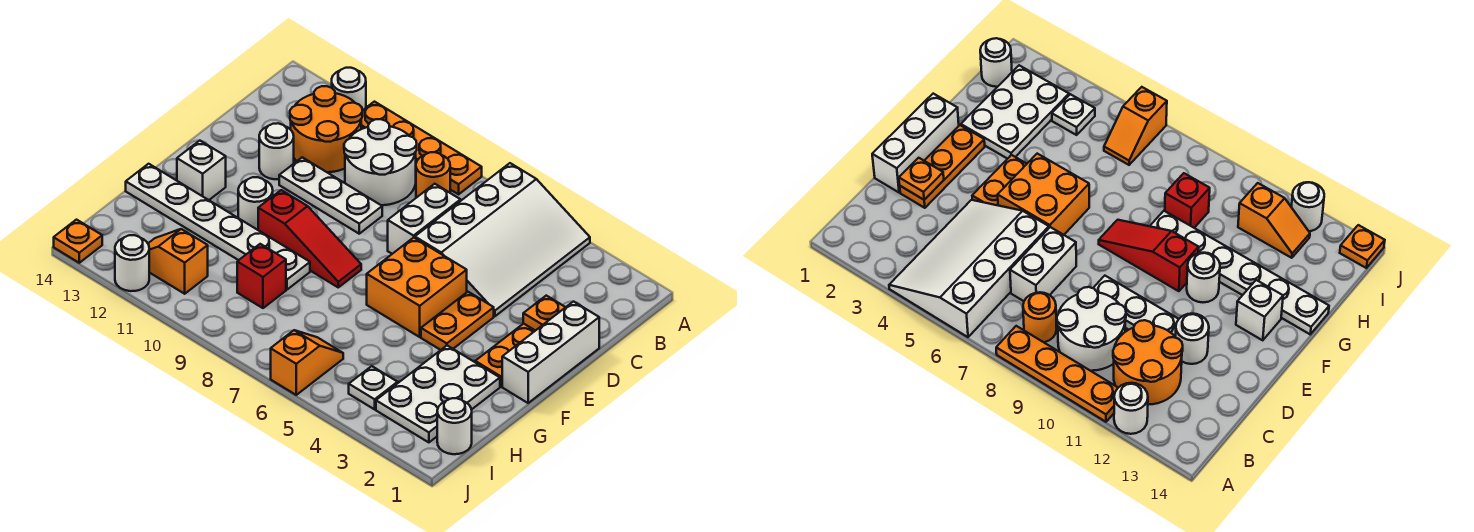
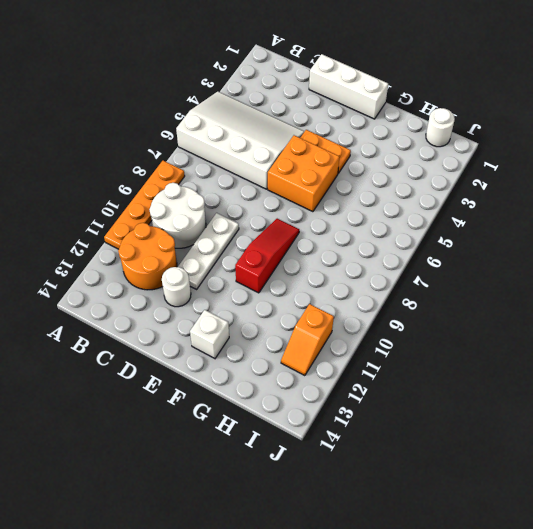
none -> white 1x1 round brick [332,68,366,111]
none -> orange 1x1 round brick [416,152,450,198]
none -> white 1x2 brick [388,184,461,254]

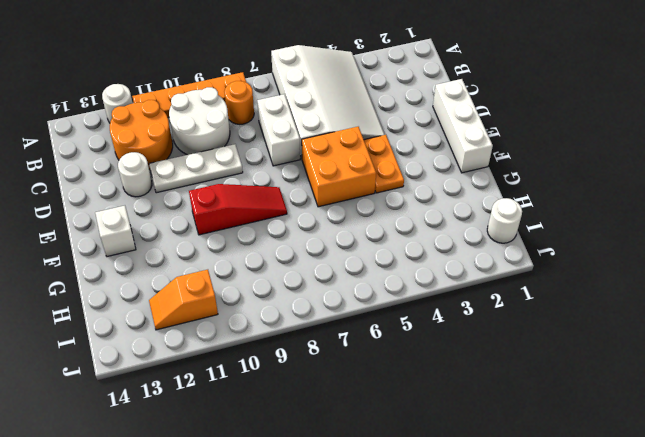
none -> orange 1x3 plate [475,324,535,387]
none -> white 1x1 round brick [238,177,273,230]
none -> white 2x3 plate [376,346,500,442]

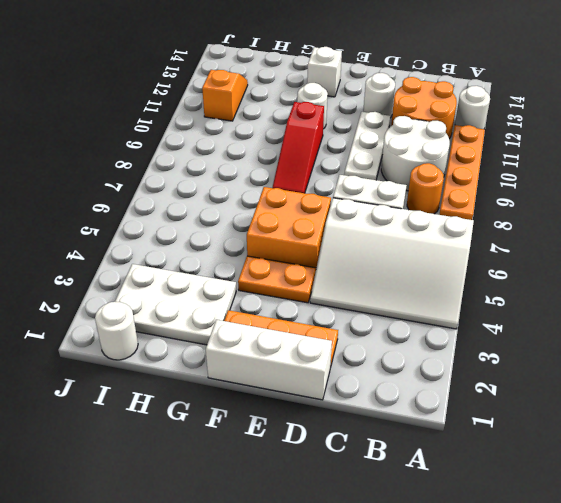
none -> white 1x6 plate [126,164,310,290]
none -> red 1x1 brick [237,244,286,308]
none -> white 1x1 plate [349,366,398,409]

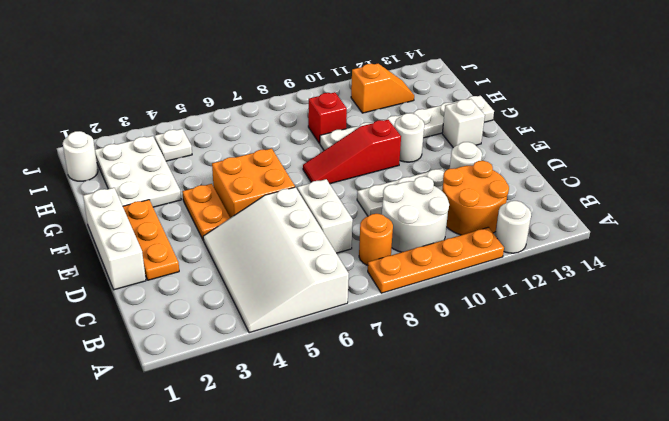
none -> orange 1x2 slope [271,330,343,395]
none -> white 1x1 round brick [115,235,149,291]
none -> orange 1x1 plate [54,220,102,263]

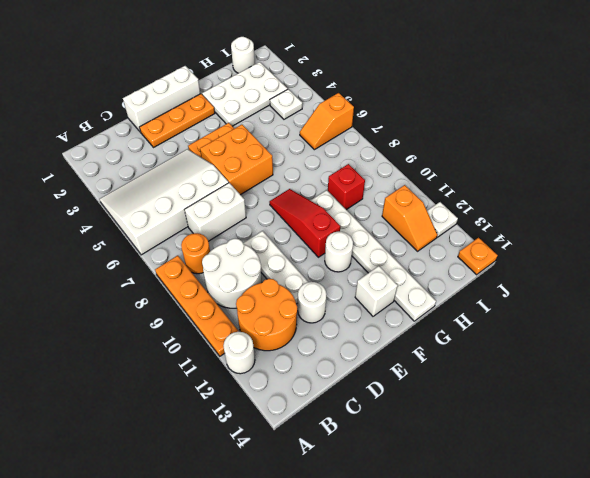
white 1x1 plate [427,202,458,237] -> white 1x1 round brick [115,235,149,291]
none -> orange 1x1 plate [523,296,565,331]

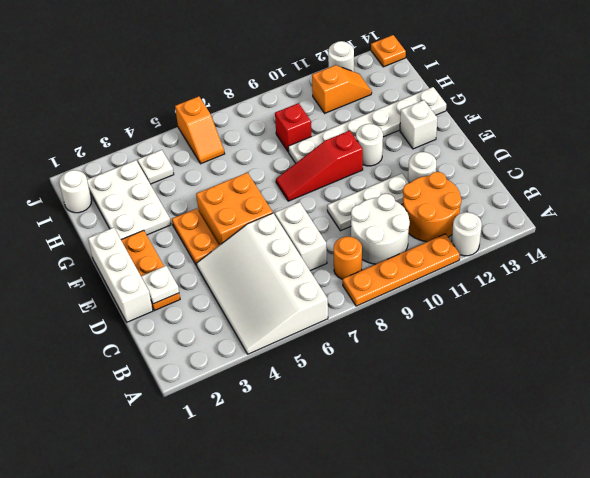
white 1x1 plate [141,266,179,304] -> orange 1x1 plate [523,296,565,331]

